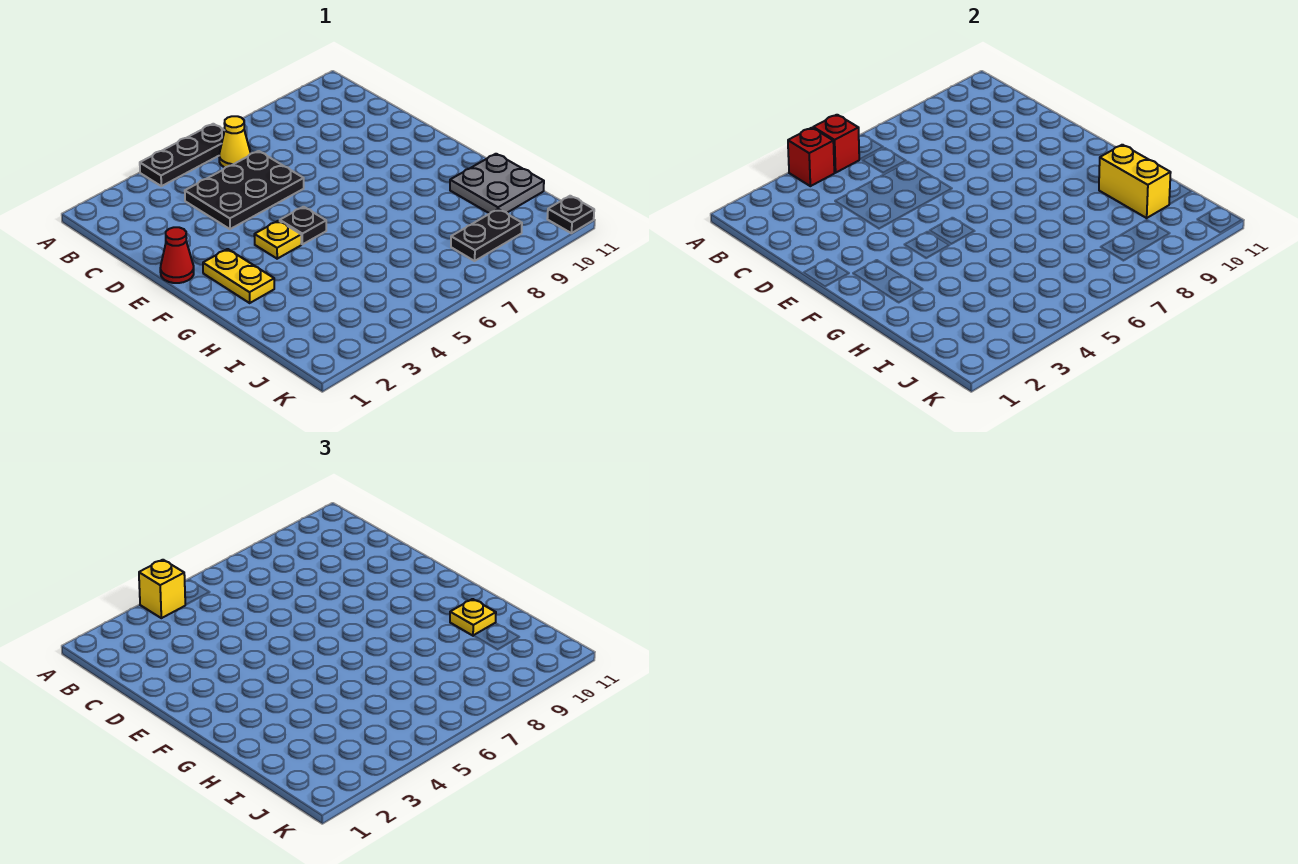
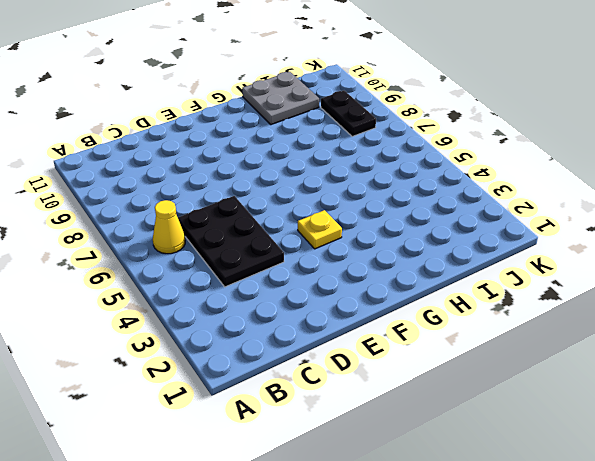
none -> black 1x3 plate [140,124,225,186]
none -> red 1x1 cone [160,227,194,283]
none -> yellow 1x2 plate [203,249,274,303]

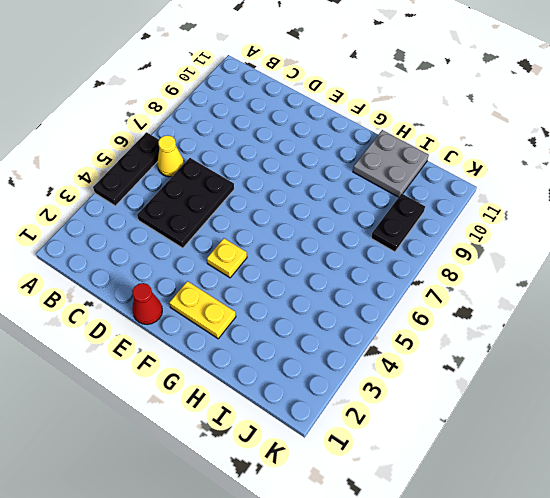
none -> black 1x1 plate [280,207,326,244]
none -> black 1x1 plate [547,196,594,233]
none -> red 1x1 brick [788,128,834,186]

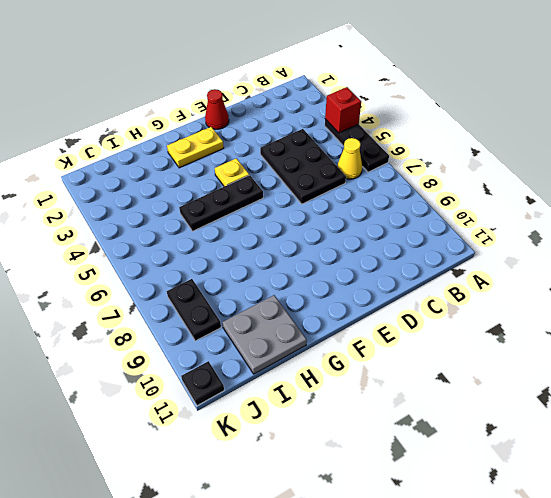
black 1x3 plate [179,175,263,231] -> black 1x1 plate [280,207,326,244]
none -> red 1x1 brick [813,115,859,173]
none -> yellow 1x2 brick [1099,145,1171,218]
none -> yellow 1x1 brick [139,560,185,618]

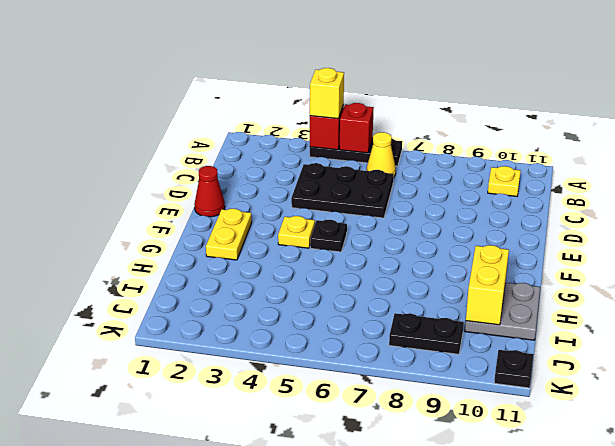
yellow 1x1 plate [488,166,521,196] -> yellow 1x1 plate moved to [450,599,496,636]

